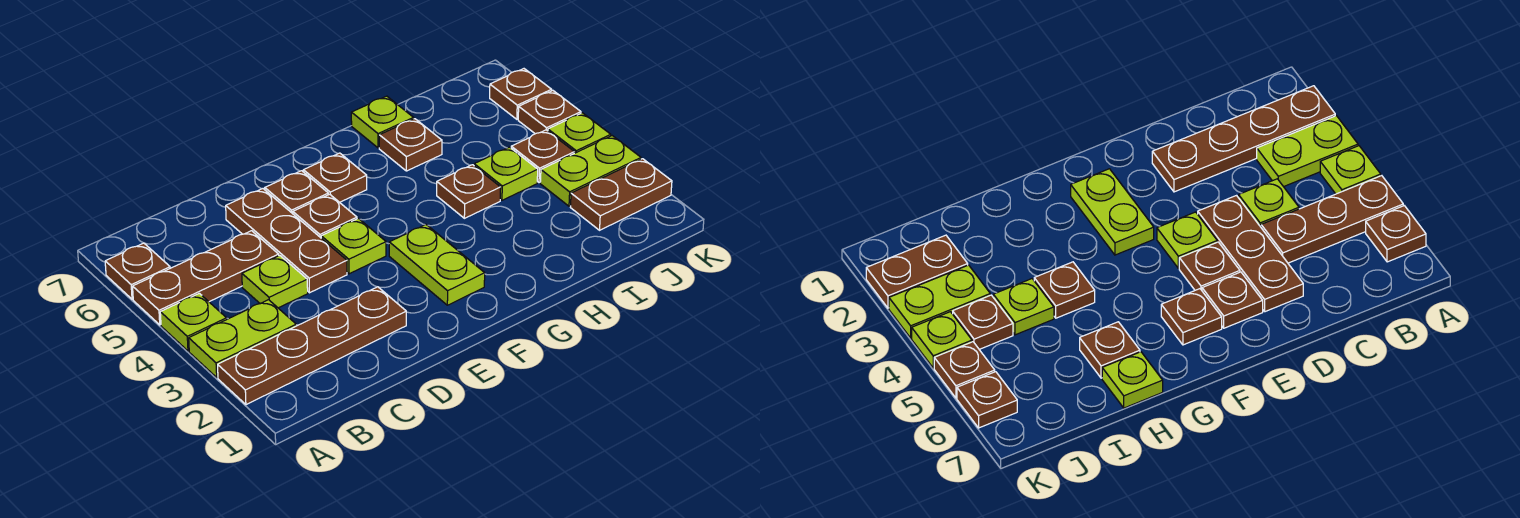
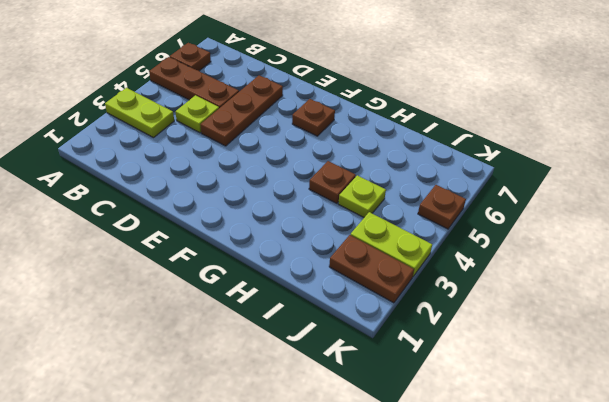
none -> brown 1x4 plate [218,287,406,405]
none -> lime 1x1 plate [160,293,227,351]
none -> lime 1x1 plate [321,218,386,274]

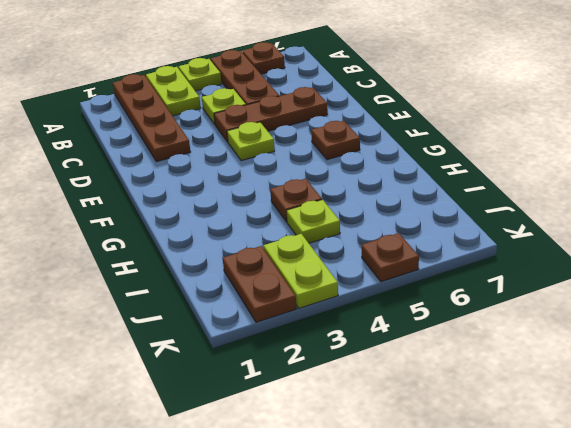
none -> brown 1x1 plate [293,194,357,238]
none -> brown 1x1 plate [265,171,328,214]
none -> lime 1x2 plate [389,225,485,305]

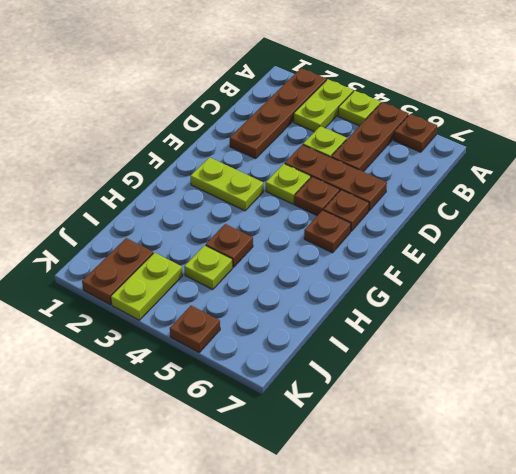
none -> brown 1x1 plate [379,119,442,171]
none -> lime 1x1 plate [351,96,414,148]
none -> brown 1x1 plate [511,130,574,183]

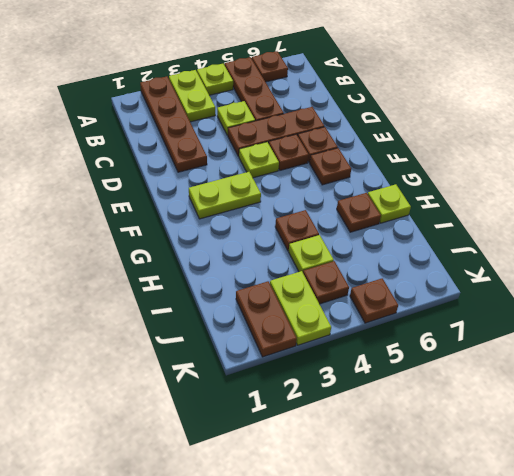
none -> lime 1x1 plate [548,113,611,153]
none -> brown 1x1 plate [490,69,552,119]

